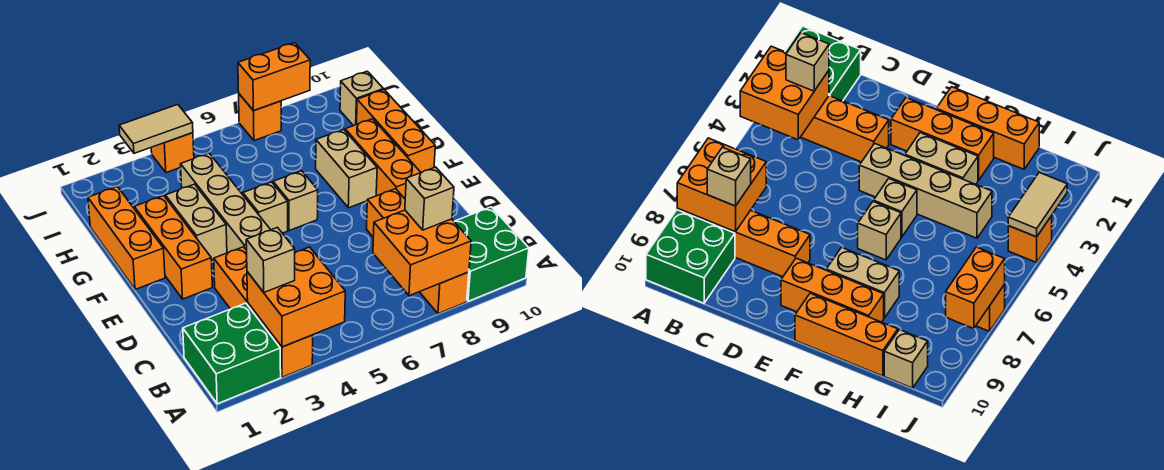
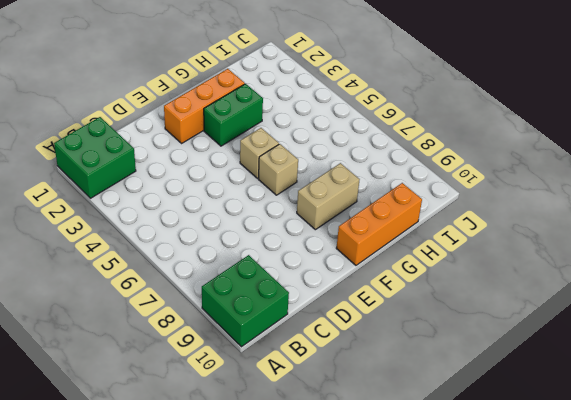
green 1x2 brick [204,84,263,146] -> tan 1x2 brick [165,184,227,260]
none -> orange 1x4 brick [214,247,313,377]
none -> orange 1x4 brick [366,189,469,314]
none -> tan 1x4 brick [181,153,270,253]

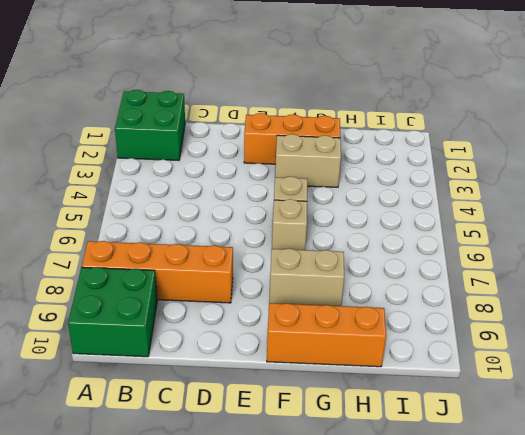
none -> orange 1x4 brick [214,247,313,377]
none -> tan 1x4 brick [181,153,270,253]
none -> orange 1x3 brick [345,119,421,199]

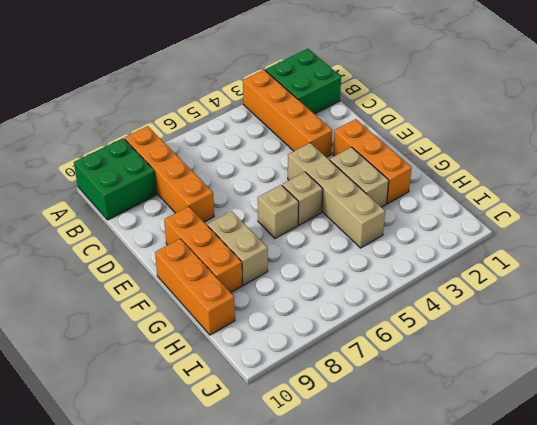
none -> orange 1x3 brick [88,187,165,289]
none -> tan 1x1 brick [340,71,383,126]
none -> orange 1x1 brick [151,133,194,173]

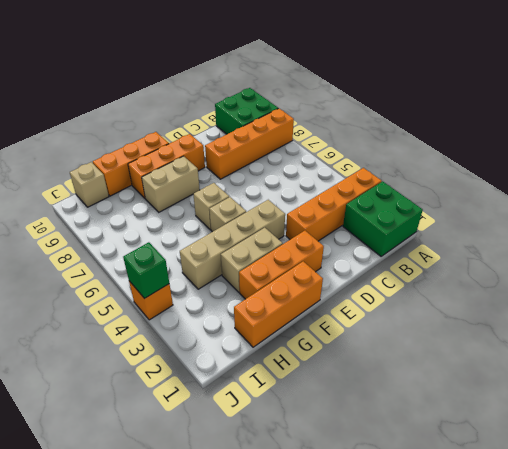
green 1x1 brick [123,242,169,298] -> tan 1x2 tile [119,105,193,153]
none -> orange 1x1 brick [239,94,281,141]
none -> orange 2x2 brick [247,247,345,347]
none -> orange 2x2 brick [373,210,471,296]

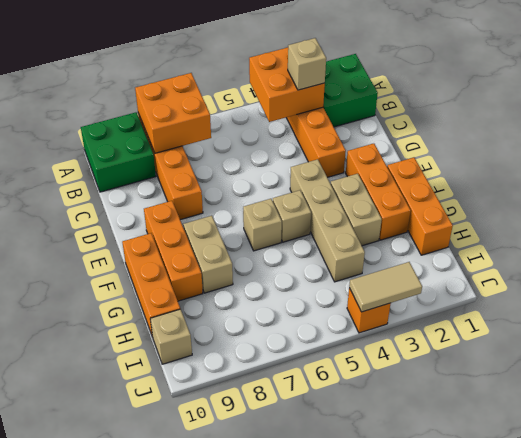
none -> orange 1x1 brick [239,94,281,141]
none -> orange 1x2 brick [238,43,310,111]
none -> tan 1x1 brick [405,167,454,230]

